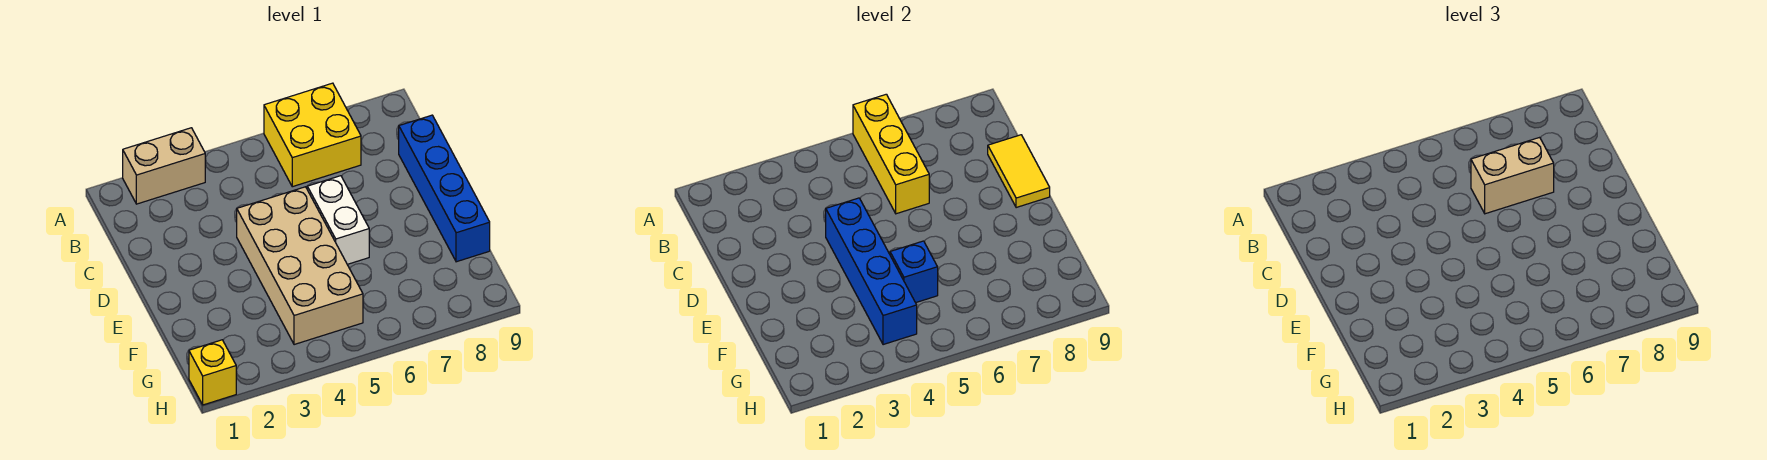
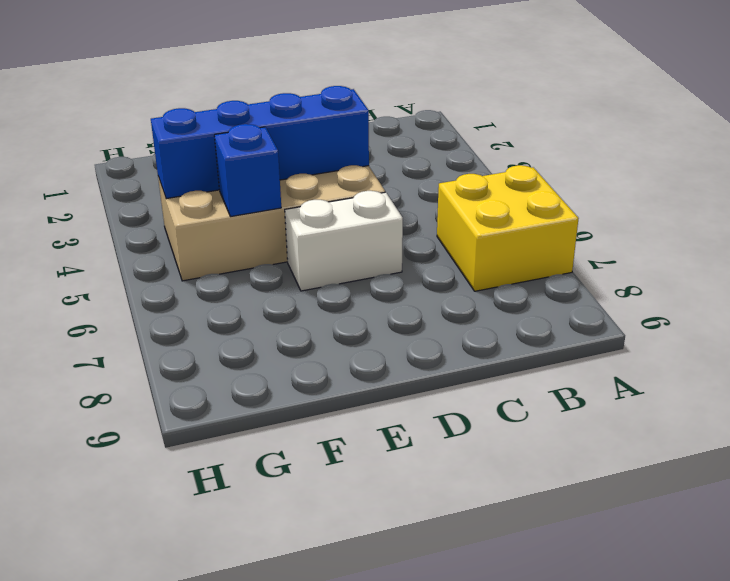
none -> tan 1x2 brick [123,128,205,204]
none -> blue 1x4 brick [399,115,490,262]

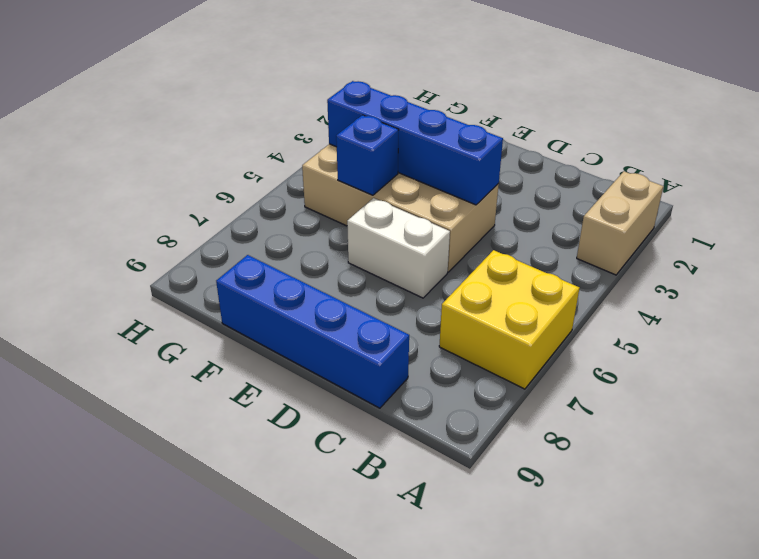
none -> yellow 1x1 brick [189,340,236,405]
none -> yellow 1x3 brick [853,94,929,214]

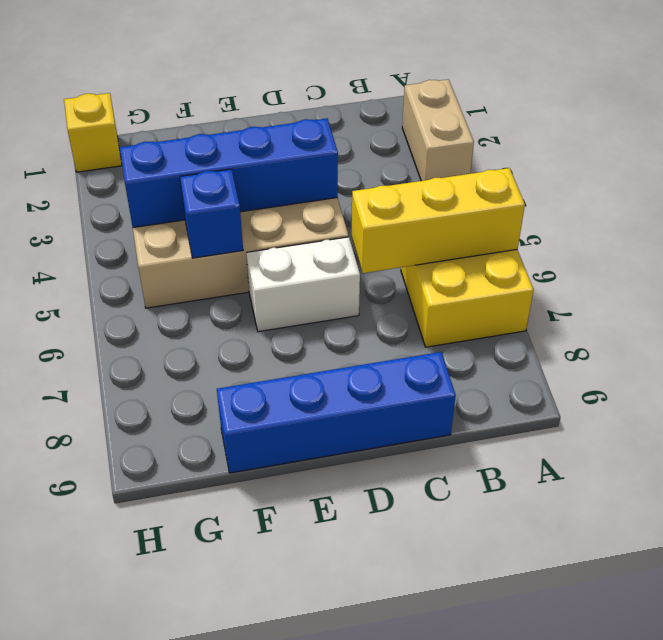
none -> yellow 1x2 tile [988,135,1050,208]
none -> tan 1x2 brick [1471,137,1554,214]

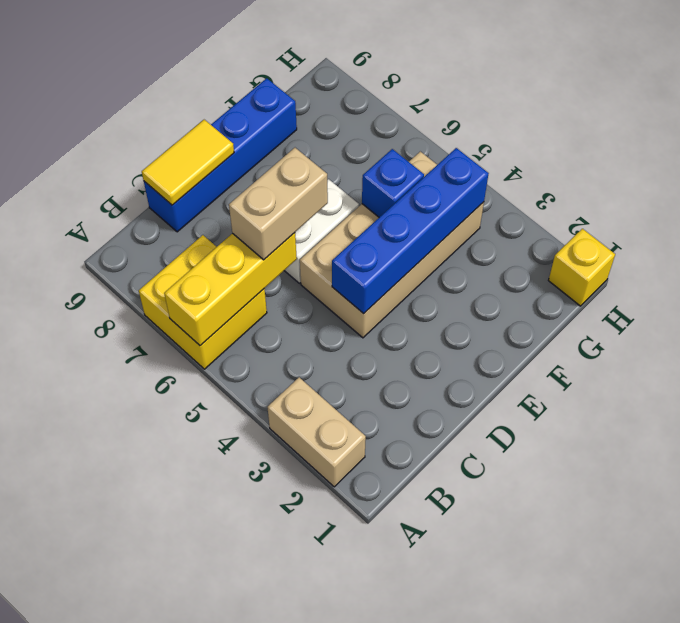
tan 1x2 brick [229,148,328,260] -> tan 1x2 brick turned to [1471,137,1554,214]

